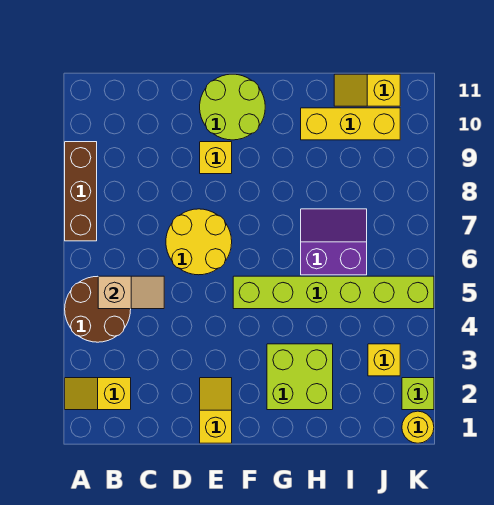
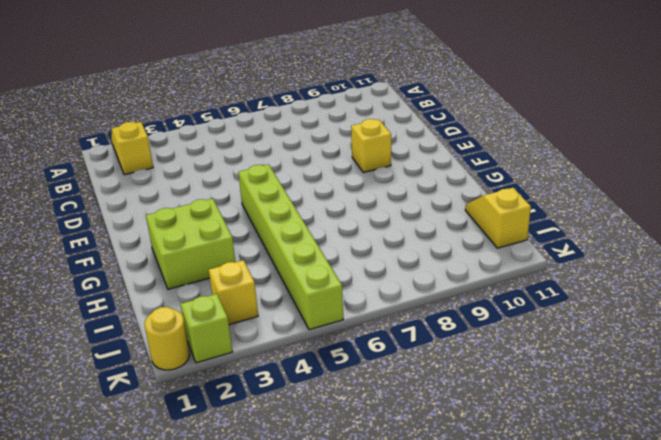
none -> brown 2x2 round brick [65,276,131,342]
none -> brown 1x3 brick [65,142,97,241]
none -> yellow 2x2 round brick [166,209,232,275]

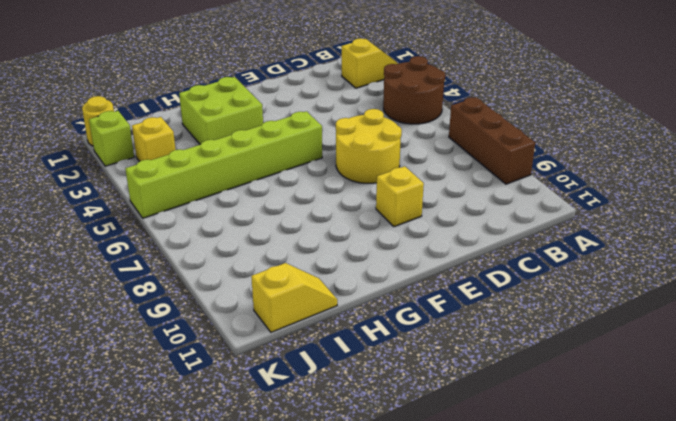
none -> yellow 1x2 slope [200,378,232,443]
none -> lime 2x2 round brick [200,74,265,140]
none -> purple 2x2 slope [301,209,367,275]

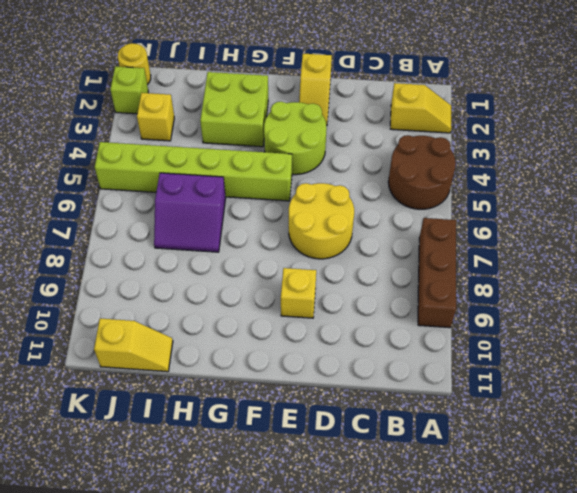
lime 2x2 round brick [264,102,327,175] -> lime 2x2 round brick moved to [200,74,265,140]
none -> yellow 1x3 brick [301,108,400,140]
none -> tan 1x2 slope [98,276,164,309]

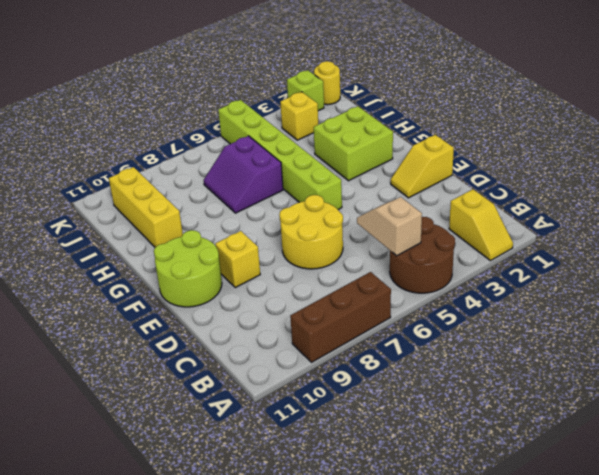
none -> yellow 1x2 slope [334,74,400,106]

